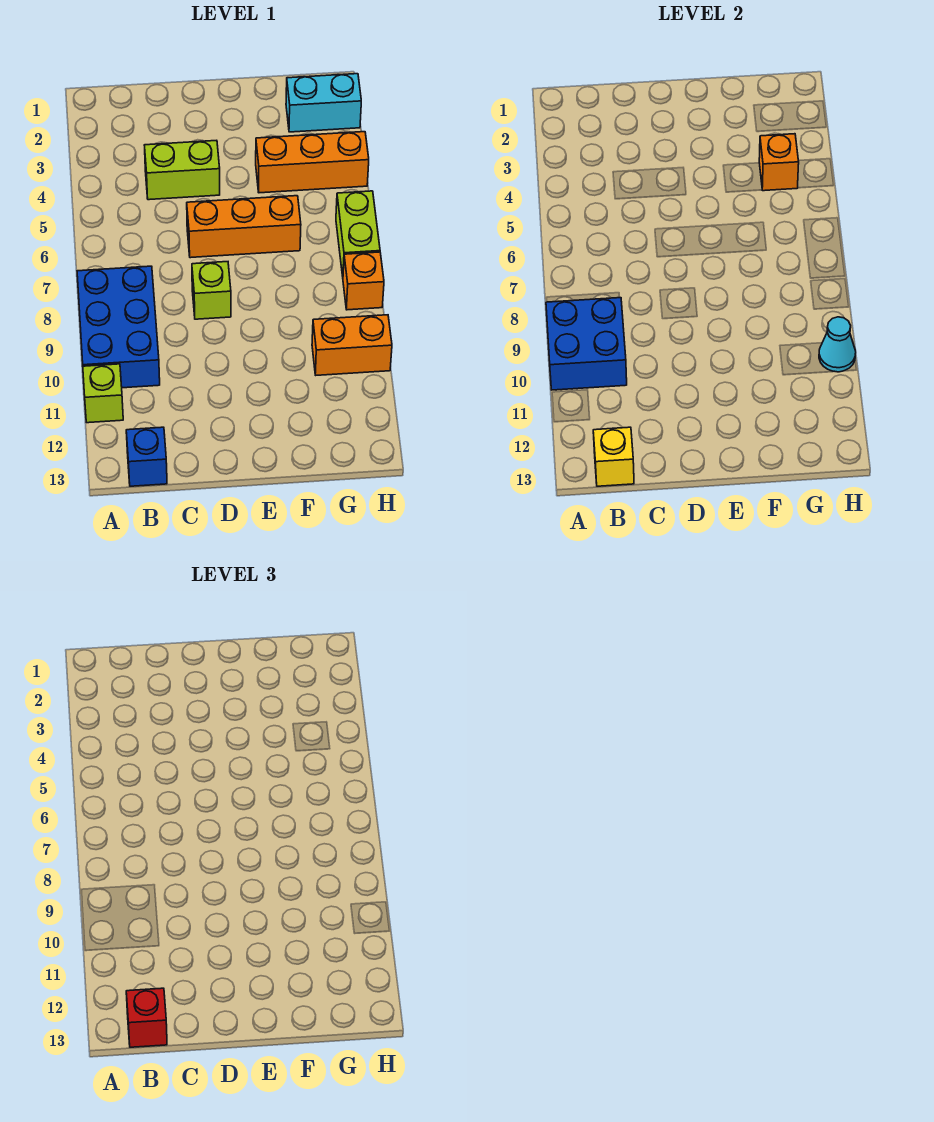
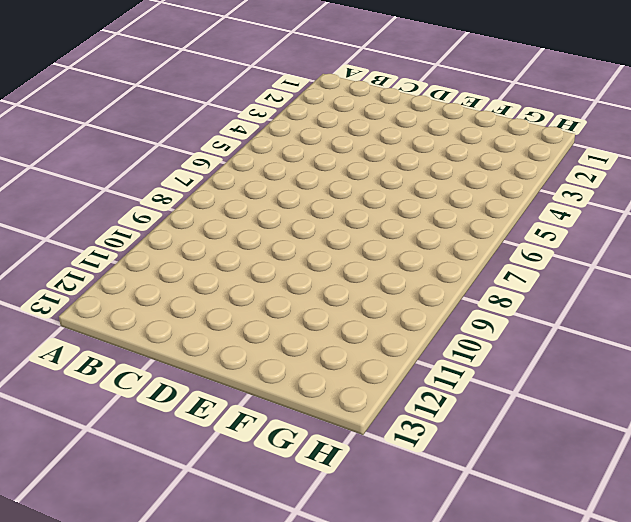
none -> blue 2x3 brick [77,266,160,388]
none -> lime 1x1 brick [83,364,123,423]
none -> blue 1x1 brick [126,427,167,486]

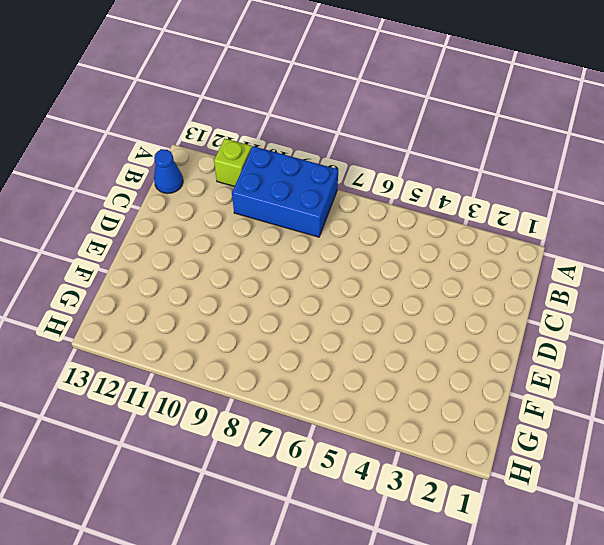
blue 1x1 cone [154,150,183,193] -> blue 1x1 brick [126,427,167,486]
none -> lime 1x2 brick [144,140,220,200]
none -> orange 1x3 brick [187,196,301,258]
none -> lime 1x1 brick [192,262,231,319]

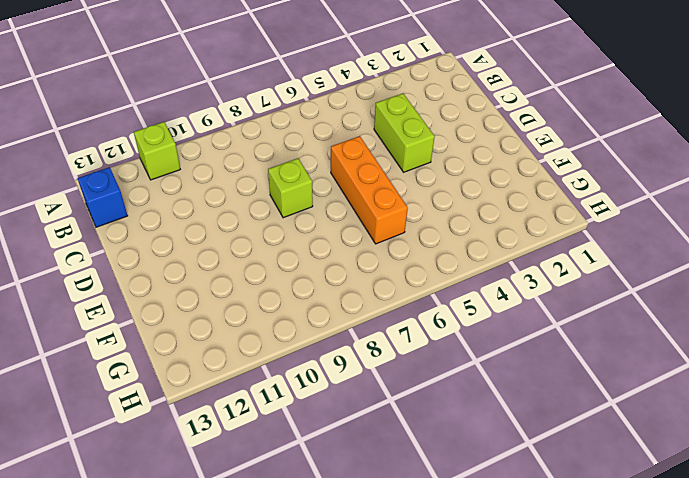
none -> blue 2x3 brick [77,266,160,388]
none -> orange 1x3 brick [256,132,369,193]
none -> cyan 1x2 brick [286,74,361,132]

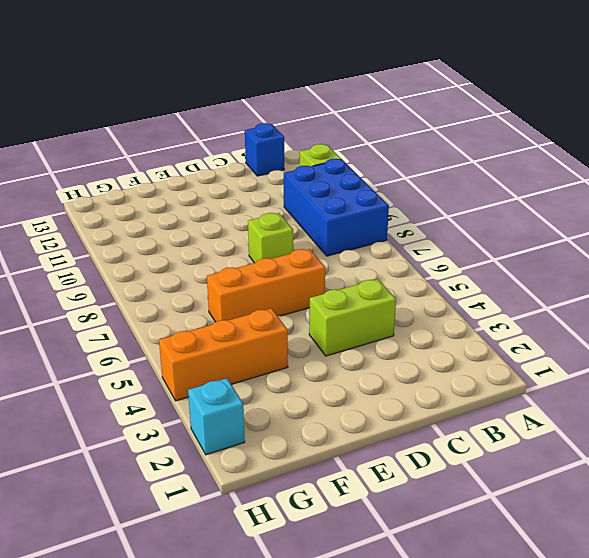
cyan 1x1 brick [188,378,245,455] -> cyan 1x2 brick [286,74,361,132]
none -> orange 1x2 brick [312,315,392,375]
none -> lime 1x2 brick [336,191,380,276]
none -> orange 1x1 brick [343,252,384,310]

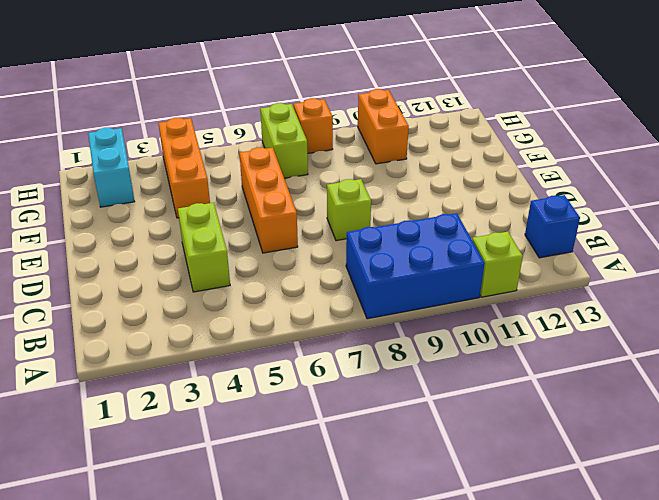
lime 1x2 brick [260,103,308,178] -> lime 1x2 brick turned to [336,191,380,276]
none -> blue 2x2 brick [546,298,627,390]
none -> yellow 1x1 brick [593,427,634,486]
none -> orange 1x1 brick [759,134,799,191]

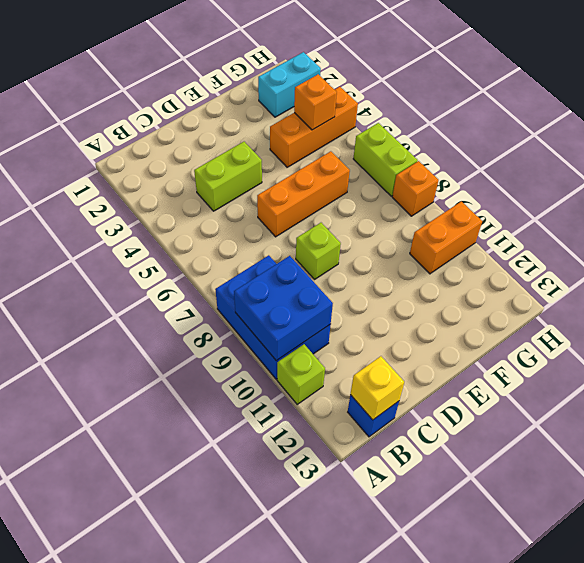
none -> cyan 1x1 cone [819,317,856,372]
none -> red 1x1 brick [126,988,167,1047]

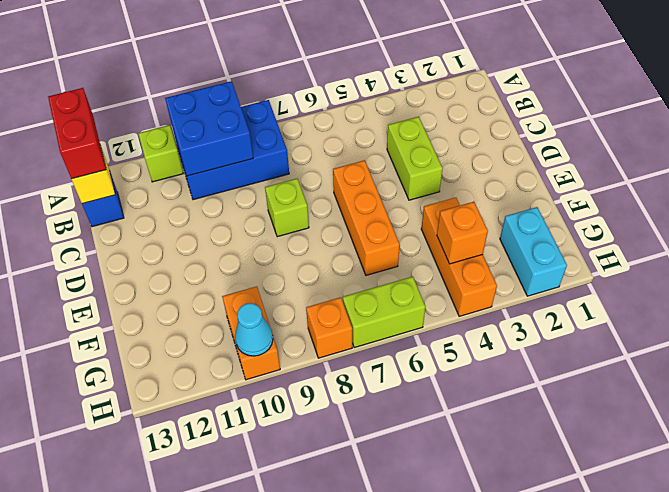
red 1x2 brick [48,88,106,179] -> red 1x1 brick [126,988,167,1047]

